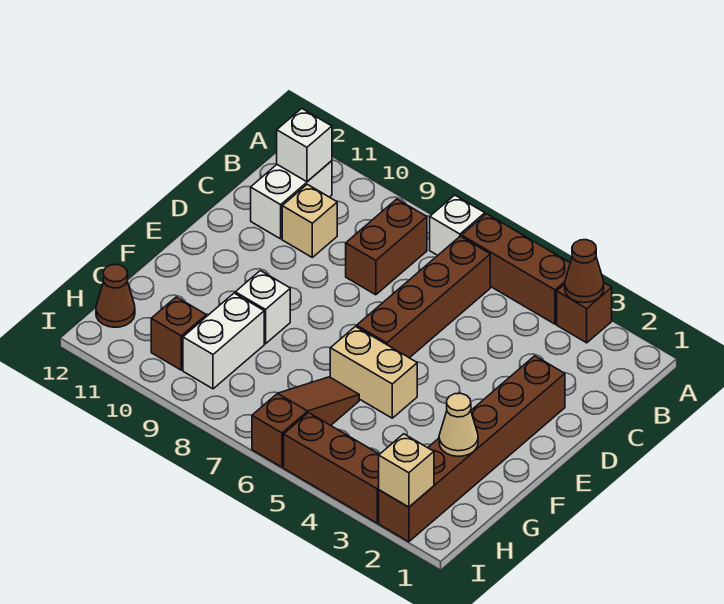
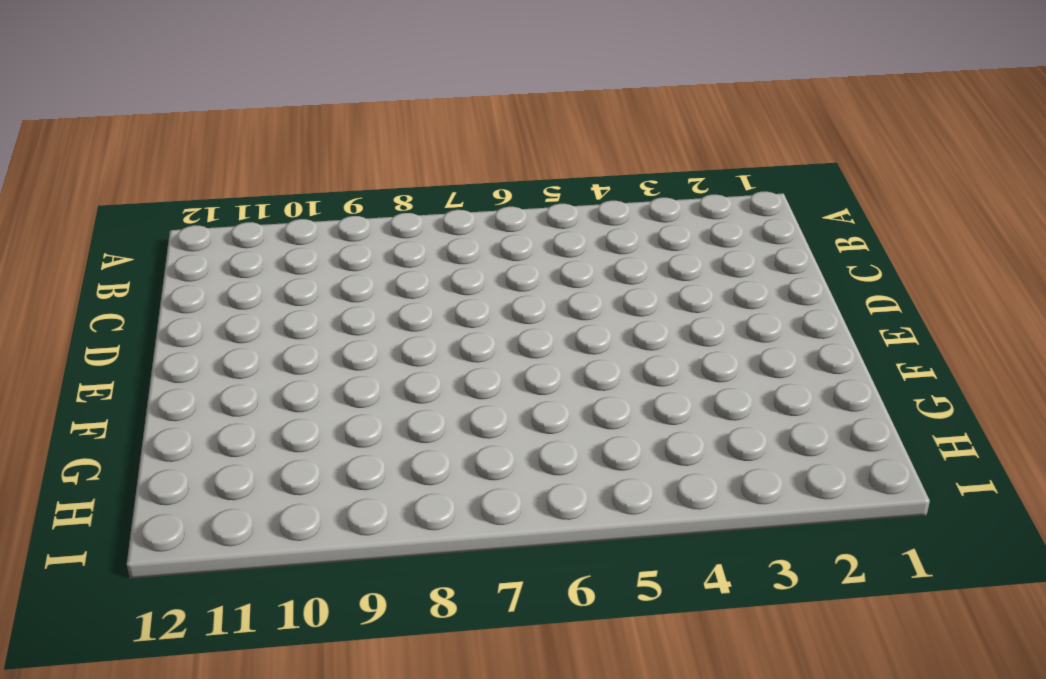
none -> brown 1x1 brick [557,283,612,343]
none -> brown 1x3 brick [462,214,570,324]
none -> white 1x1 brick [430,195,485,255]

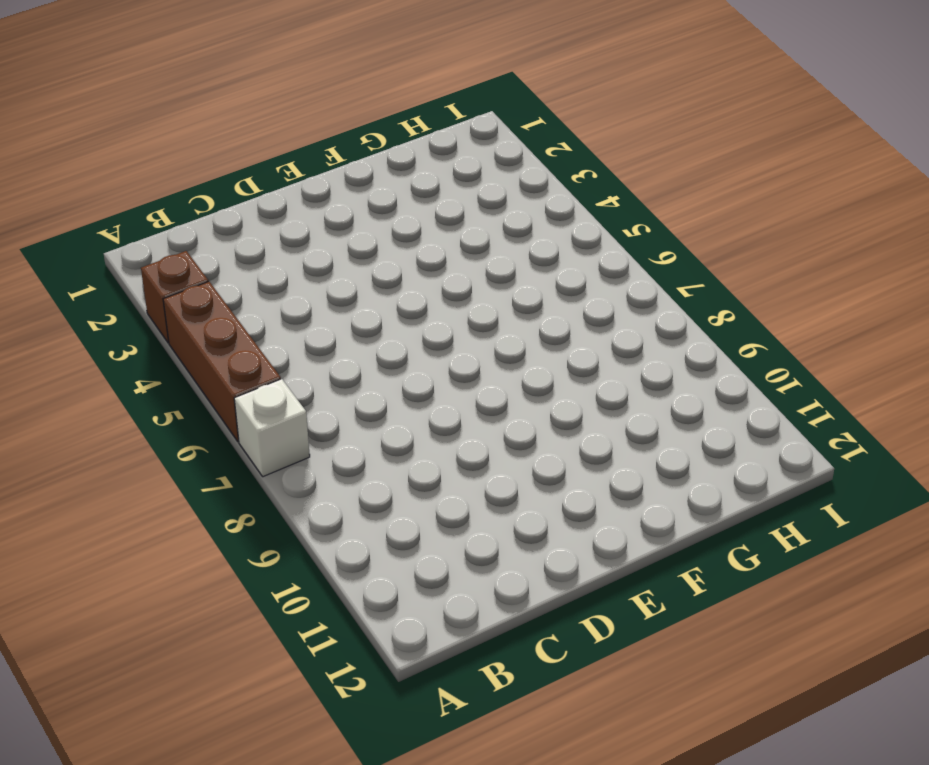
none -> brown 1x4 brick [357,236,490,358]
none -> brown 1x2 brick [346,199,427,295]
none -> white 1x2 brick [251,161,332,239]

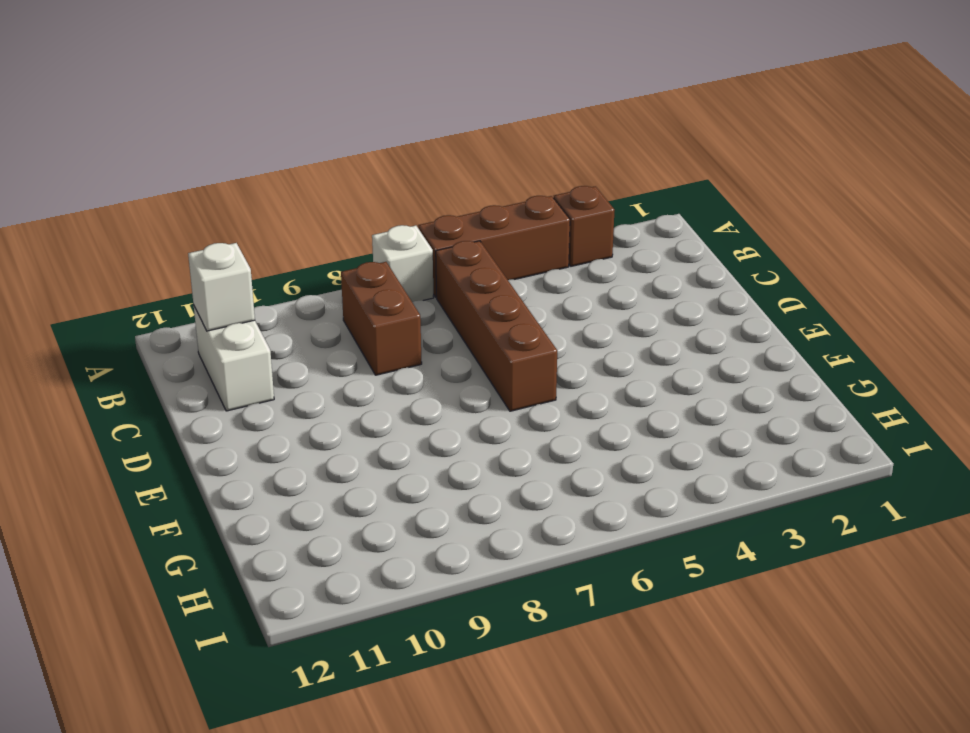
none -> tan 1x1 brick [282,184,337,257]
none -> brown 1x6 brick [379,356,565,542]
none -> tan 1x2 brick [330,327,417,418]

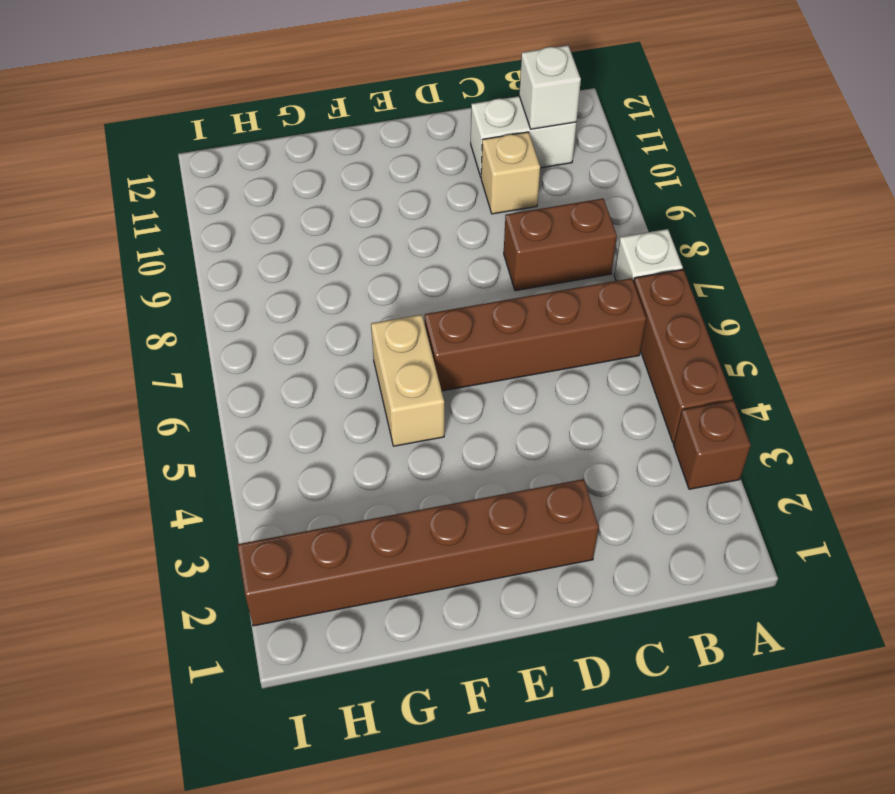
none -> white 1x1 brick [235,271,290,344]
none -> brown 1x3 slope [252,377,359,467]
none -> white 1x2 brick [183,293,264,389]

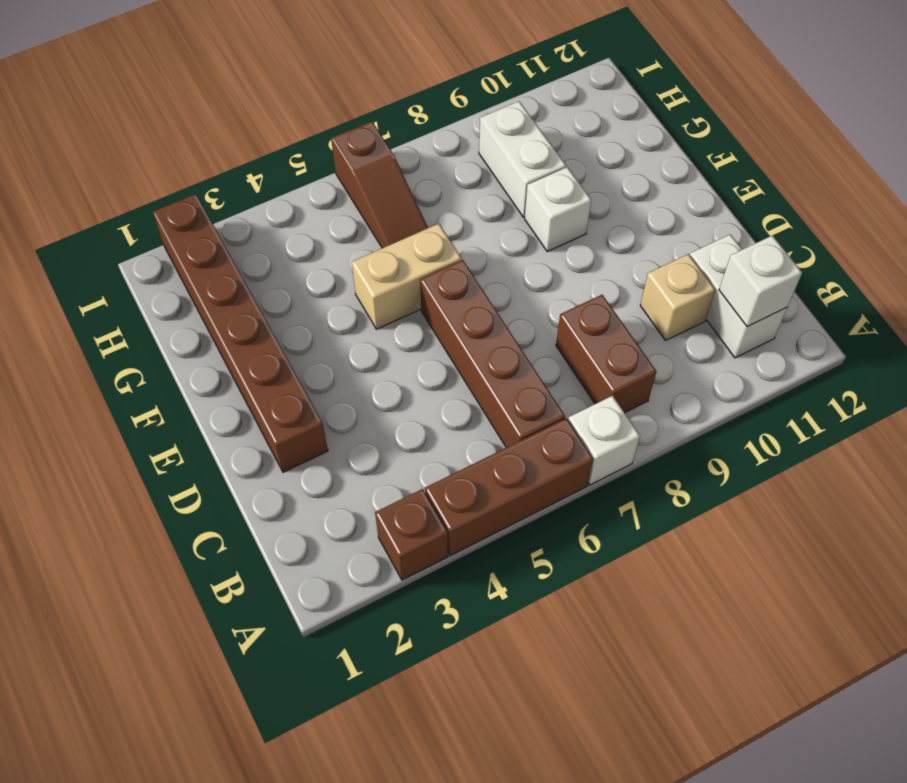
none -> brown 1x1 brick [151,297,206,370]
none -> brown 1x1 cone [96,264,135,327]
none -> brown 1x3 brick [284,413,379,523]

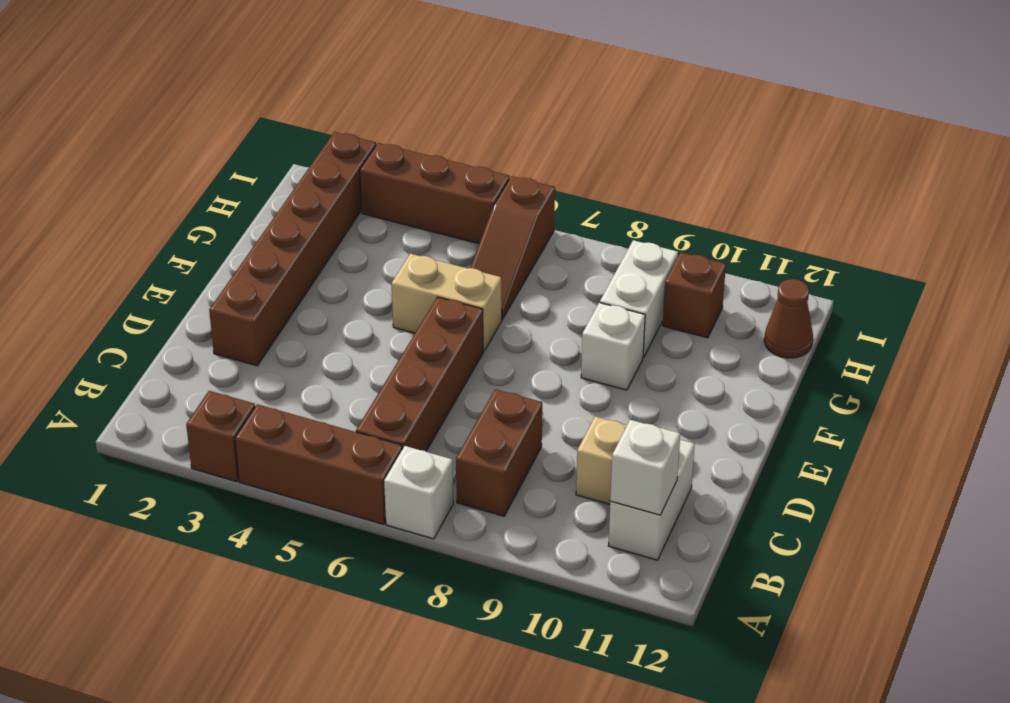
none -> brown 1x1 cone [565,240,604,303]
none -> tan 1x1 cone [439,393,478,456]
none -> tan 1x1 brick [379,434,434,507]

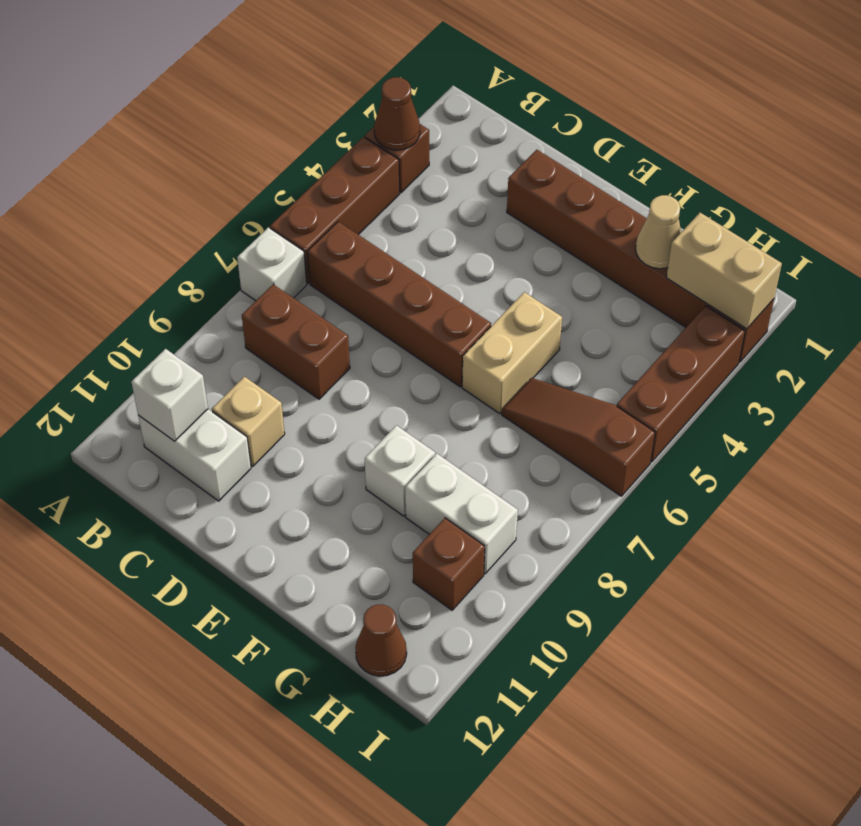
tan 1x2 brick [666,213,782,329] -> tan 1x1 brick [379,434,434,507]

